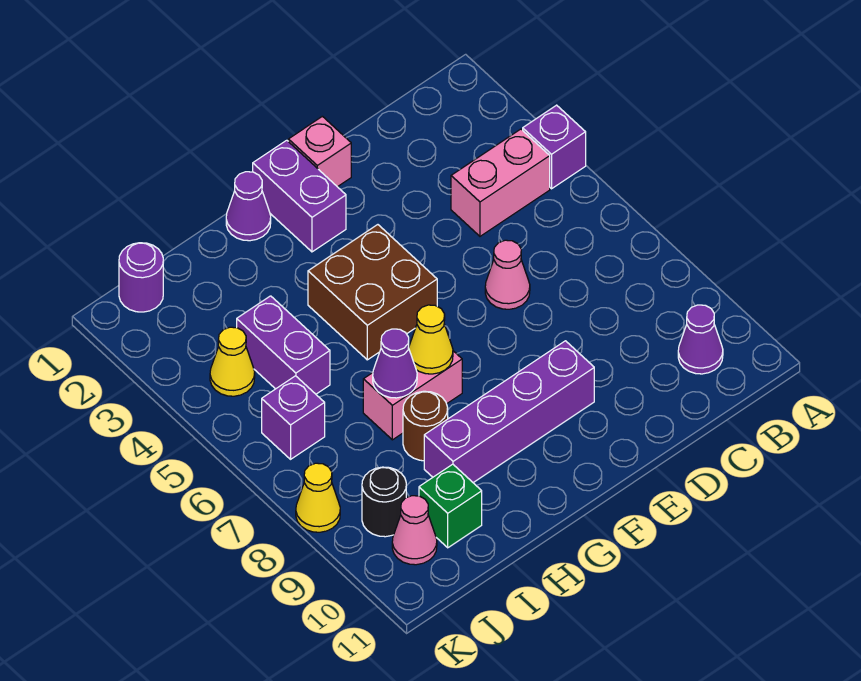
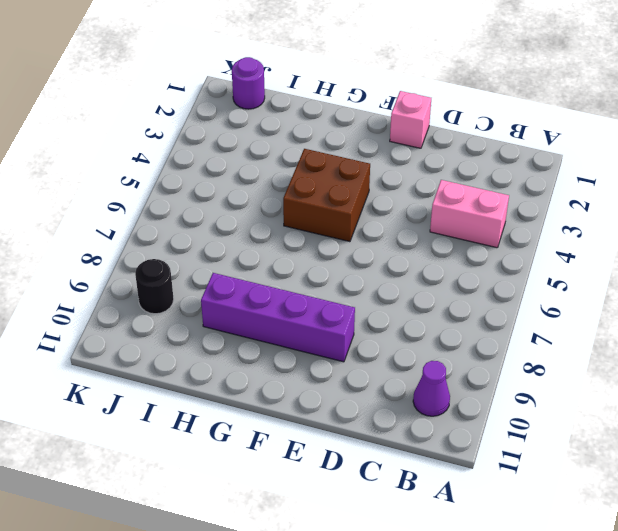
none -> purple 1x1 brick [523,105,586,189]
none -> pink 1x1 cone [485,240,530,309]
none -> purple 1x2 brick [253,140,346,252]

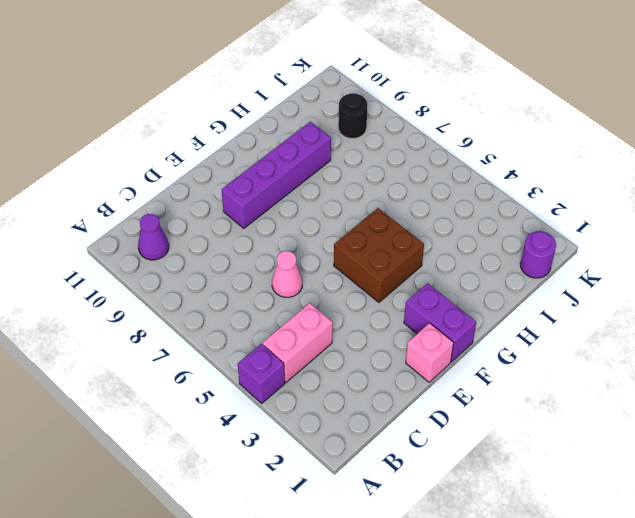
none -> purple 1x1 cone [226,172,271,241]
none -> pink 1x2 brick [363,351,462,440]
none -> brown 1x1 round brick [403,391,448,461]

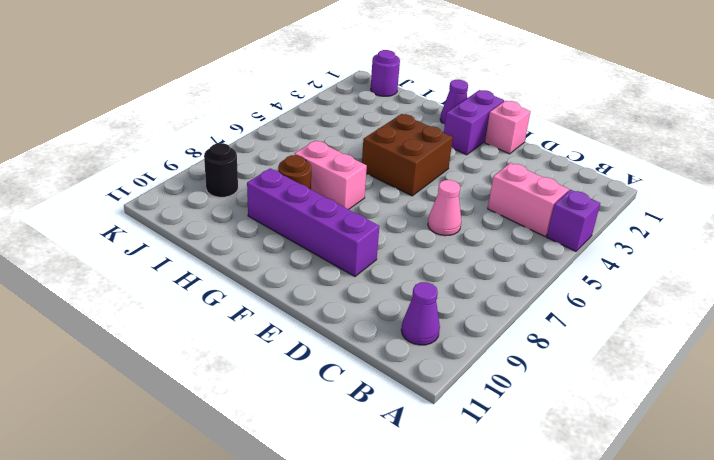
none -> purple 1x2 brick [237,296,330,394]
none -> green 1x1 brick [419,464,482,548]
none -> yellow 1x1 cone [210,327,255,396]

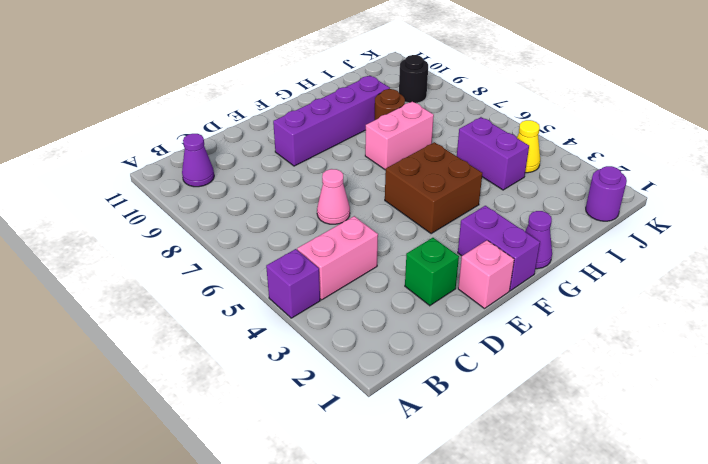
green 1x1 brick [405,238,459,306] -> green 1x1 brick moved to [419,464,482,548]
none -> purple 1x1 brick [262,376,325,459]
none -> pink 1x1 cone [392,496,437,565]
none -> yellow 1x1 cone [296,463,340,532]

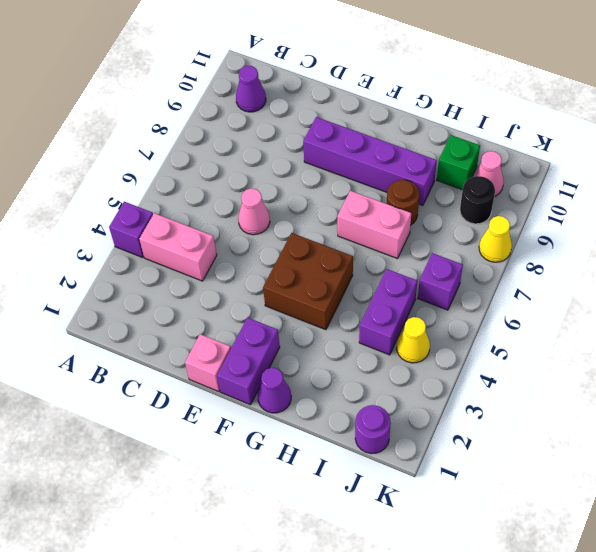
none -> yellow 1x1 cone [409,305,453,374]
none -> purple 1x1 cone [373,329,417,398]

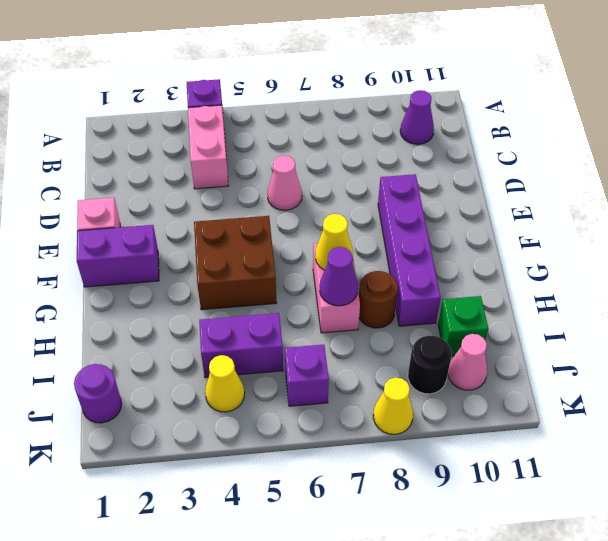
none -> purple 1x1 cone [226,172,271,241]

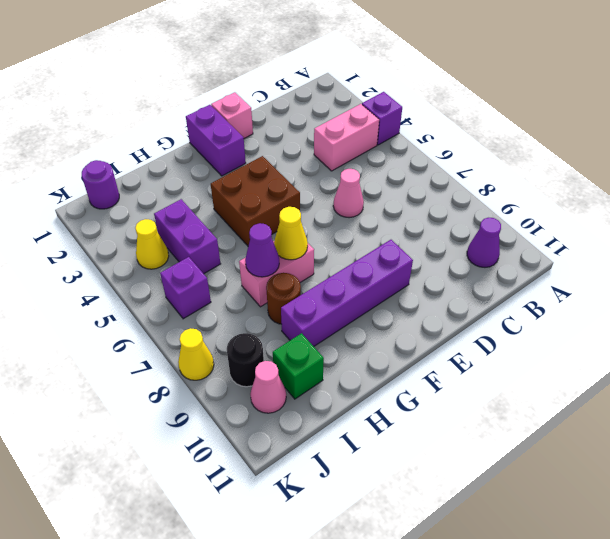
none -> purple 1x1 cone [226,172,271,241]

